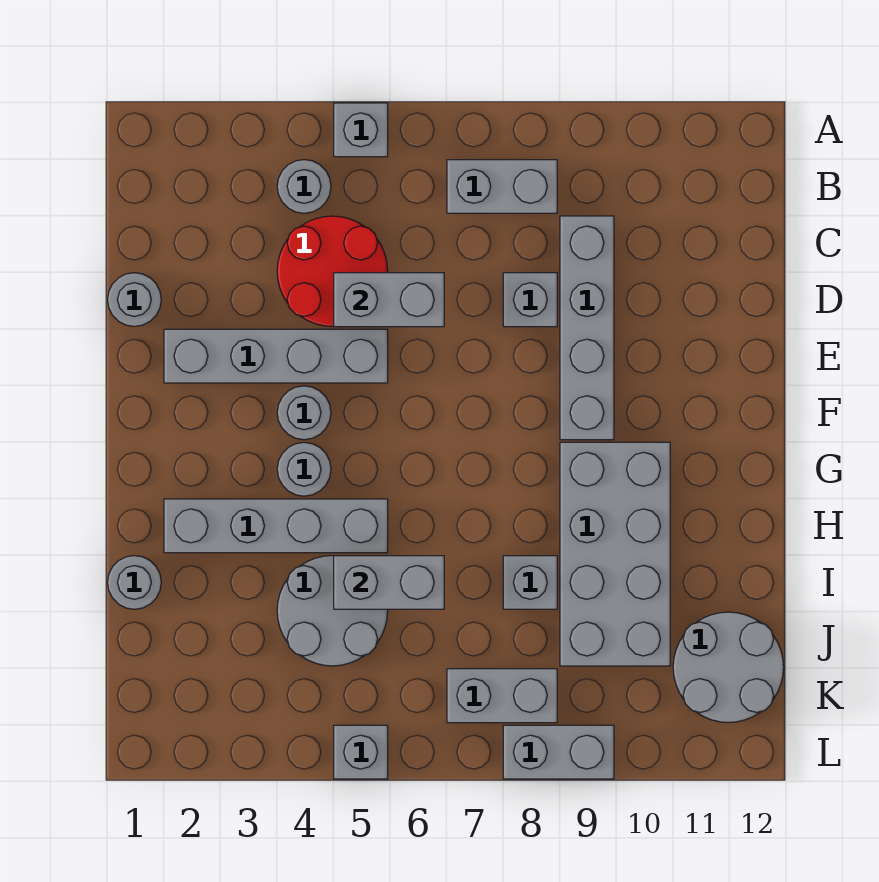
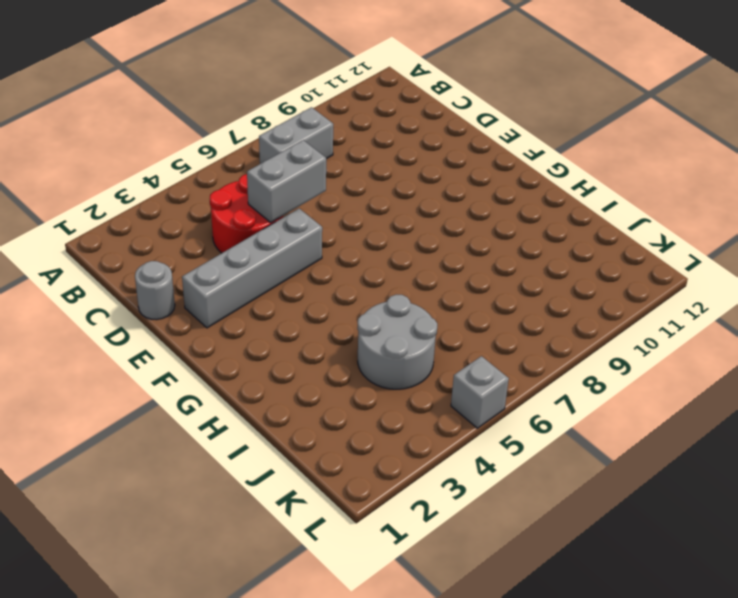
none -> grey 1x1 brick [334,103,388,157]
none -> grey 1x1 round brick [277,160,331,213]
none -> grey 1x4 brick [560,216,614,440]

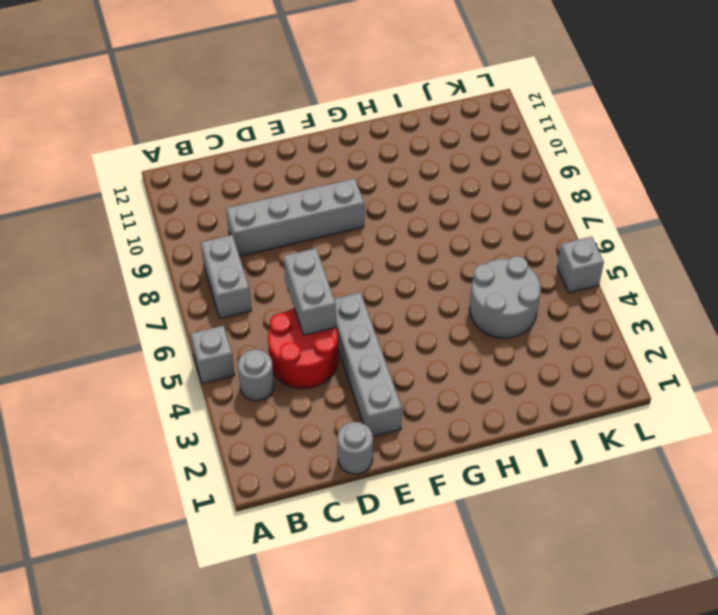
none -> grey 1x1 brick [503,273,557,327]
none -> grey 1x1 round brick [277,386,331,440]
none -> grey 1x1 round brick [277,442,331,496]

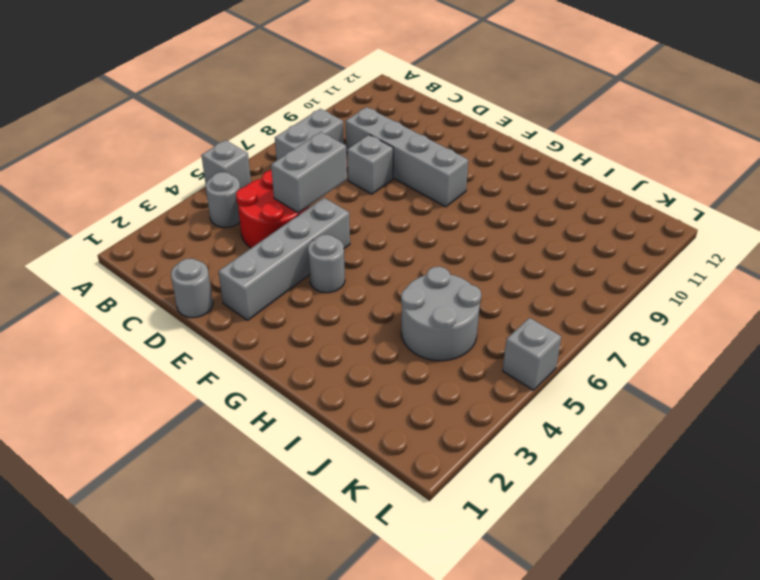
none -> grey 1x1 round brick [277,442,331,496]
none -> grey 2x4 brick [560,442,670,666]
none -> grey 1x4 brick [164,499,388,553]

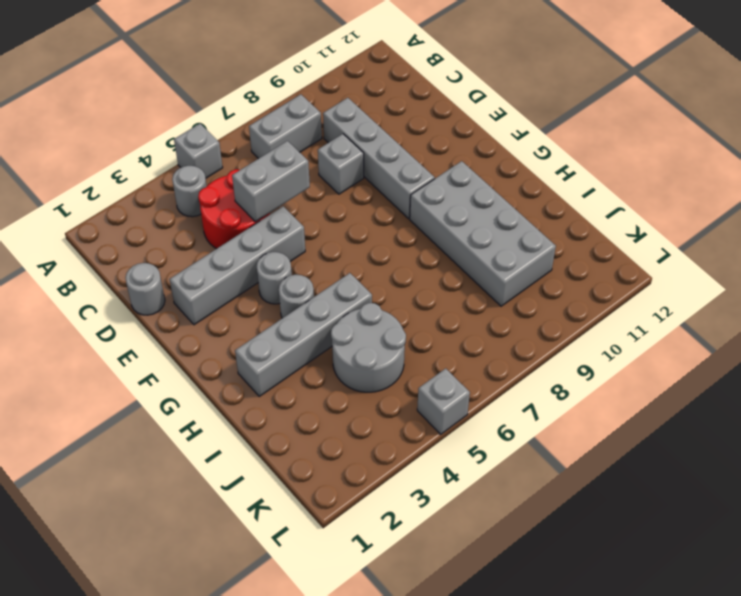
none -> grey 1x1 round brick [108,556,161,609]
none -> grey 1x1 brick [503,556,557,609]
none -> grey 2x2 round brick [673,612,784,723]

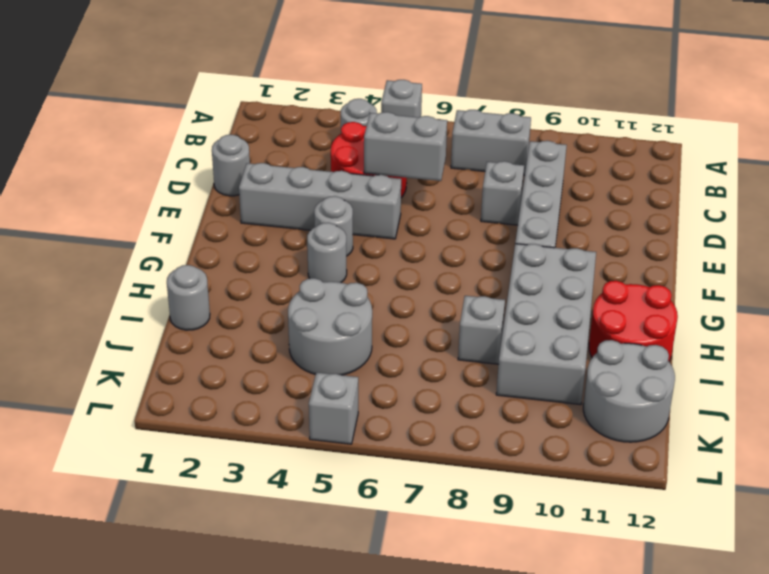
red 2x2 round brick [589,281,678,362] -> none
none -> grey 1x4 brick [164,499,388,553]
none -> grey 1x2 brick [447,669,557,723]
none -> grey 1x2 brick [503,725,614,779]

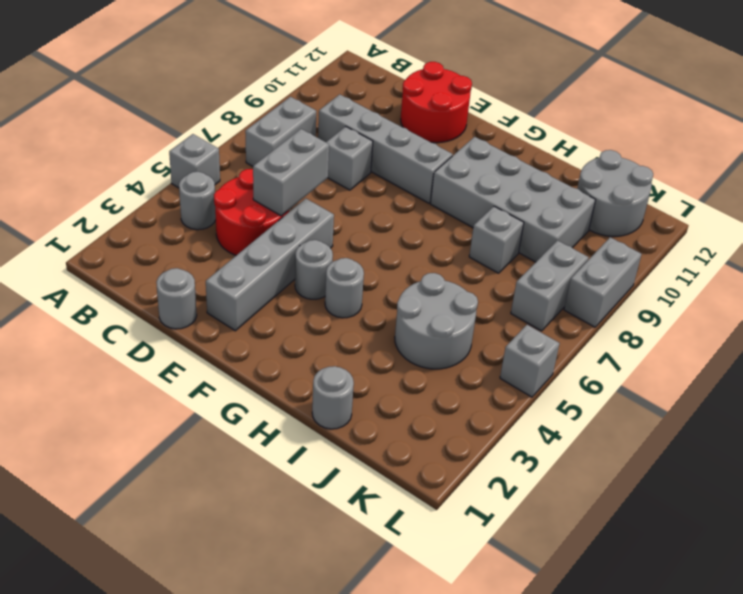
red 2x2 round brick [401,62,472,143] -> none
none -> grey 1x4 brick [164,499,388,553]
none -> grey 1x2 brick [334,556,444,609]

